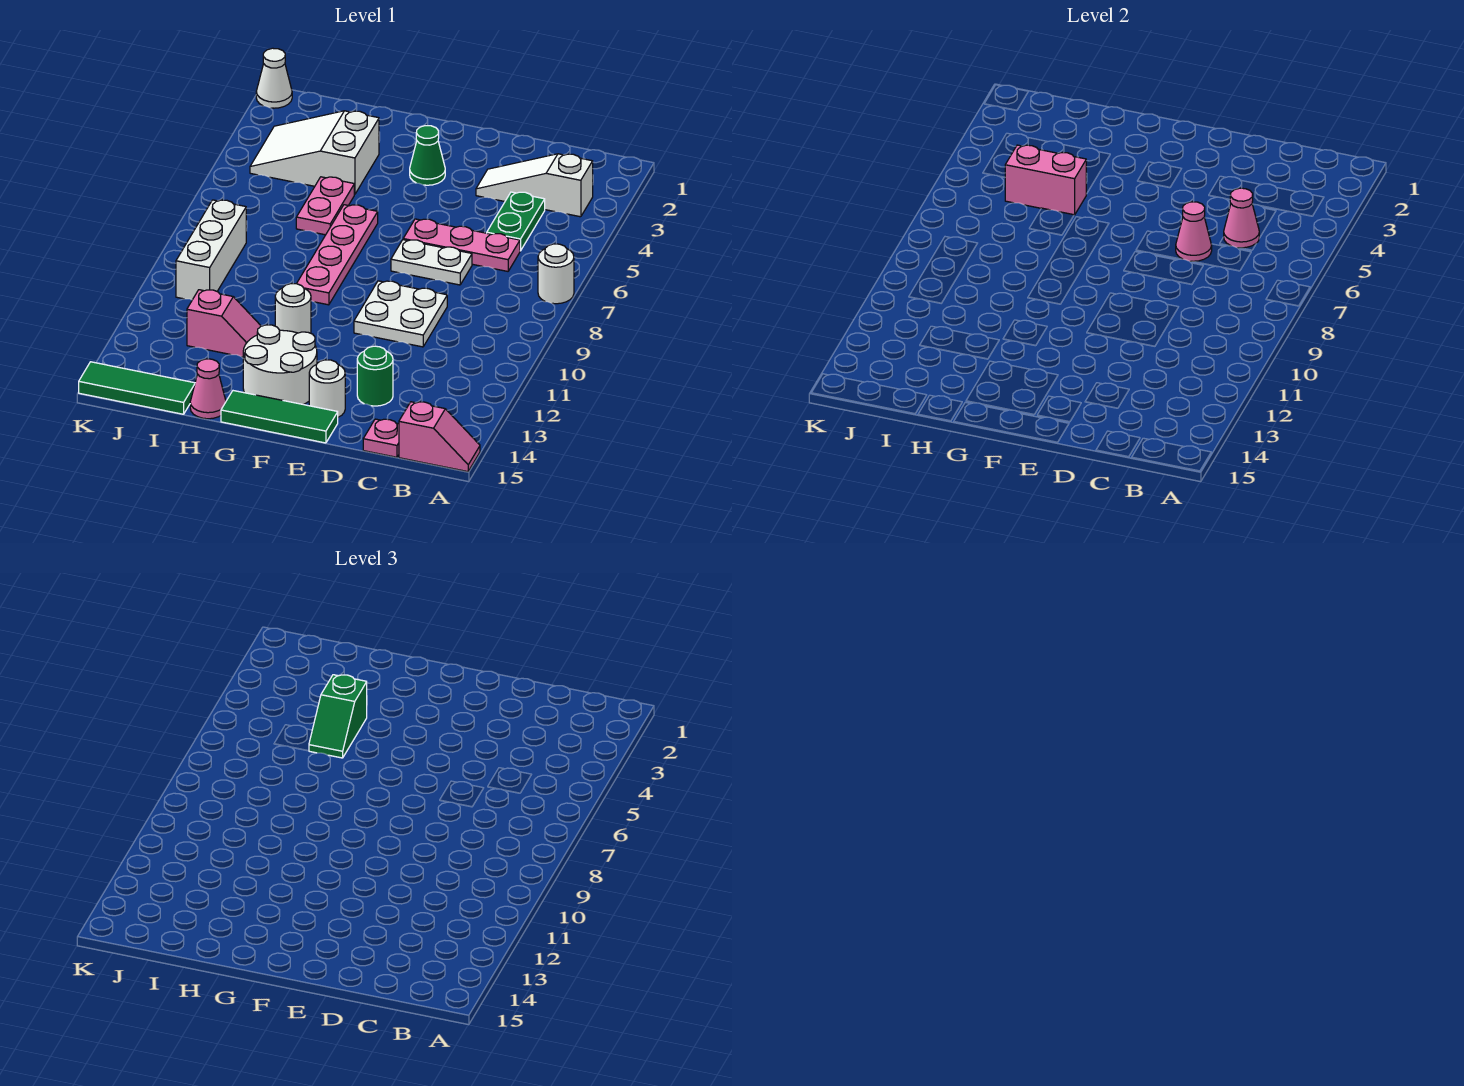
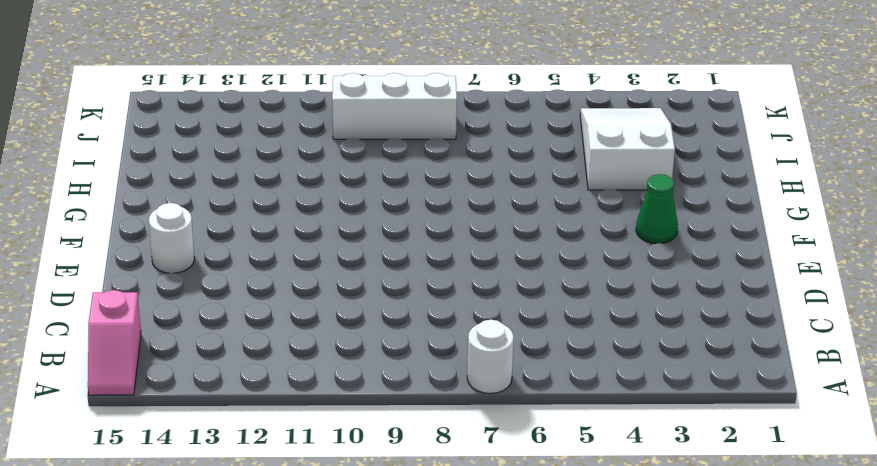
none -> white 1x3 slope [476,154,593,217]
none -> green 1x2 plate [487,192,545,251]
none -> pink 1x3 plate [403,219,520,271]

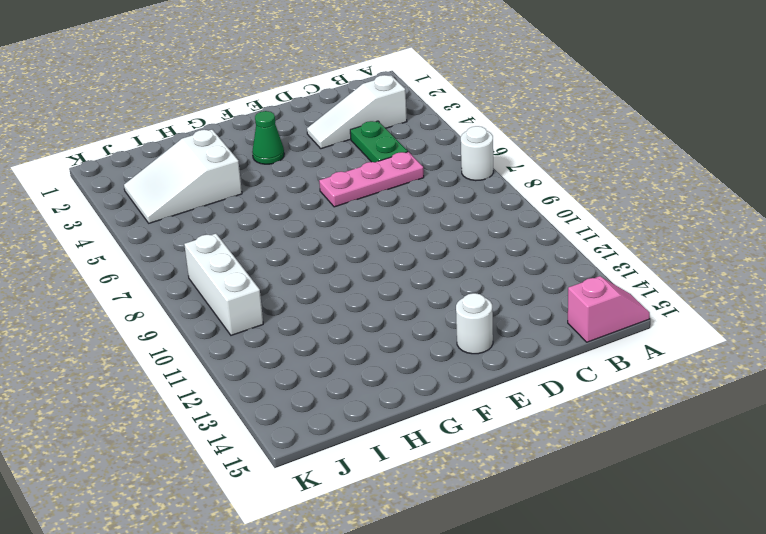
none -> pink 1x1 plate [363,419,399,457]
none -> white 1x2 plate [391,240,472,285]
none -> white 2x2 plate [354,281,447,347]

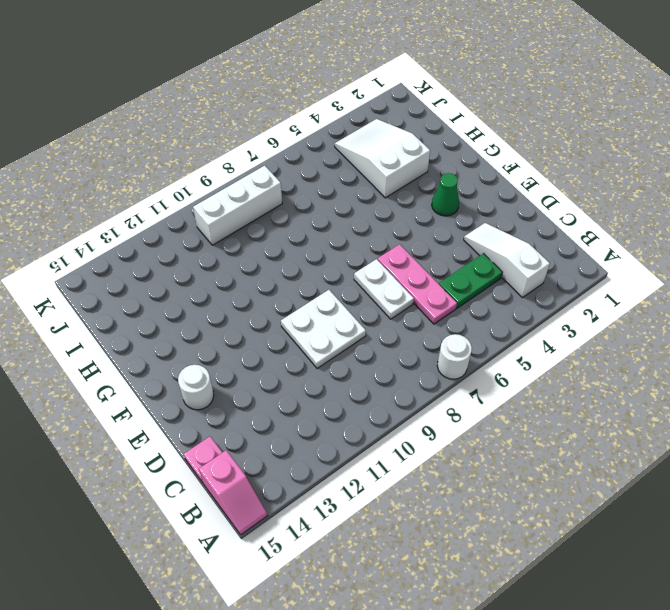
none -> green 1x1 round brick [357,346,393,406]
none -> green 1x3 tile [221,391,338,443]
none -> white 2x2 round brick [243,325,317,405]

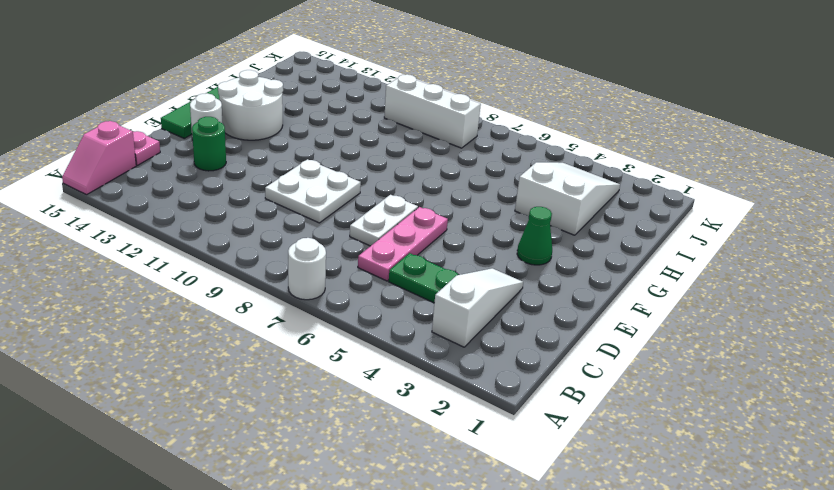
none -> pink 1x4 plate [297,205,378,305]
none -> white 1x1 round brick [275,284,311,333]
none -> pink 1x2 plate [296,177,354,235]

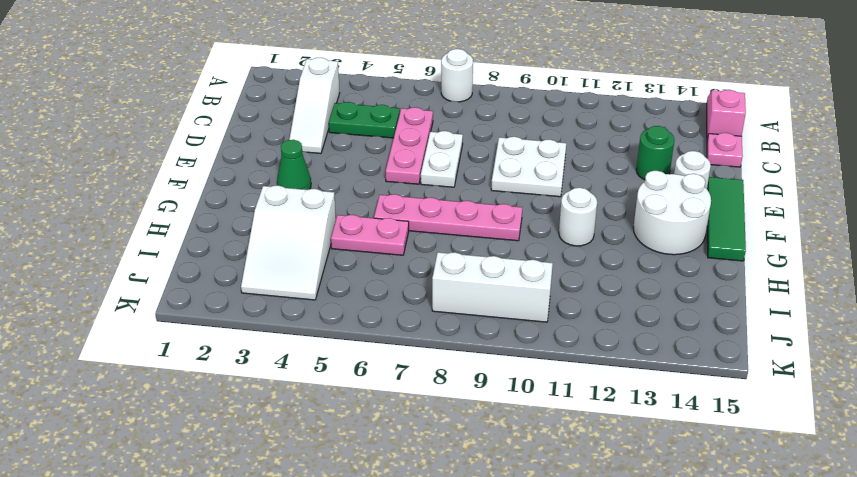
none -> pink 1x2 slope [187,290,261,357]
none -> pink 1x1 cone [190,359,226,419]
none -> green 1x3 tile [79,362,195,414]

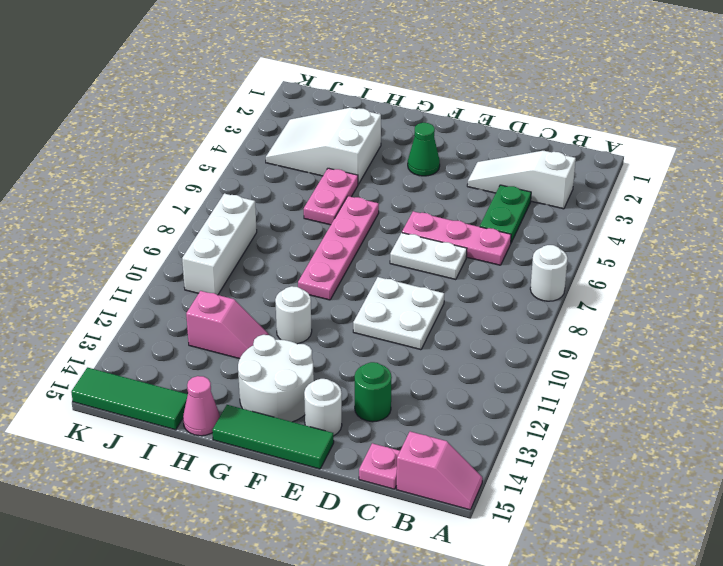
none -> white 1x1 cone [256,48,292,108]
none -> pink 1x1 cone [1224,188,1259,248]
none -> pink 1x1 cone [1176,202,1212,262]

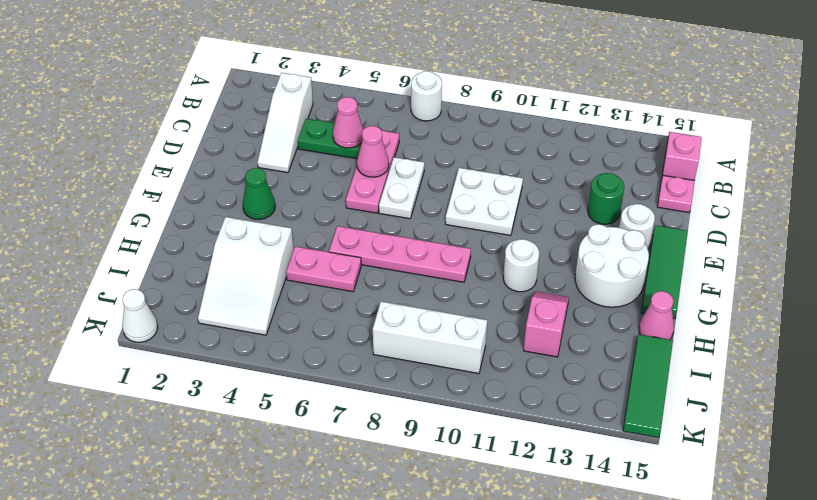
none -> pink 1x2 brick [1005,145,1086,215]
none -> green 1x2 slope [309,675,367,758]

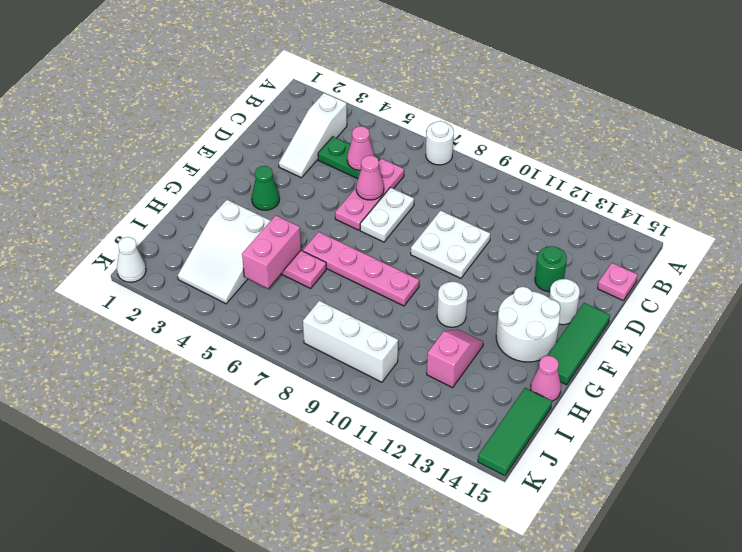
none -> pink 1x2 slope [399,402,480,472]
none -> green 1x2 slope [309,675,367,758]

